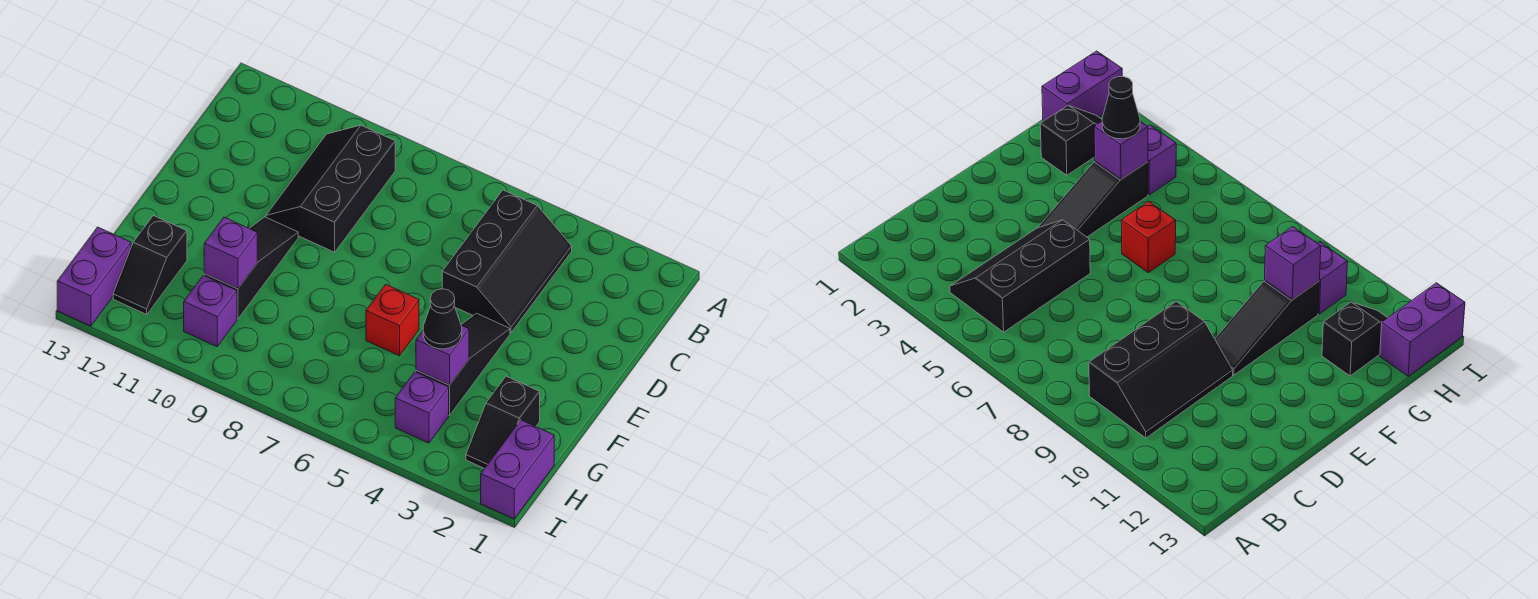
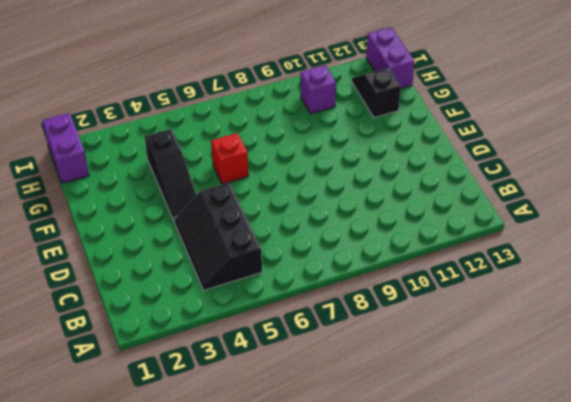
none -> black 2x3 slope [266,125,395,252]
none -> black 1x3 slope [204,217,298,319]
none -> black 1x2 slope [466,376,540,468]

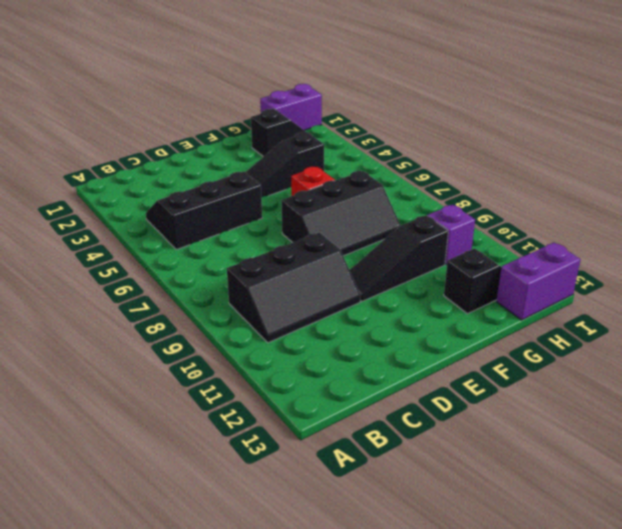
black 2x3 slope [281,171,400,256] -> none
none -> purple 1x1 brick [395,372,449,443]
none -> purple 1x1 brick [416,325,469,385]
none -> purple 1x1 brick [204,217,257,289]

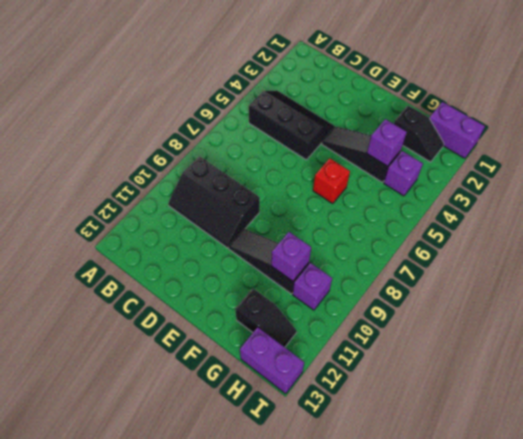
none -> black 1x1 cone [423,289,462,349]

